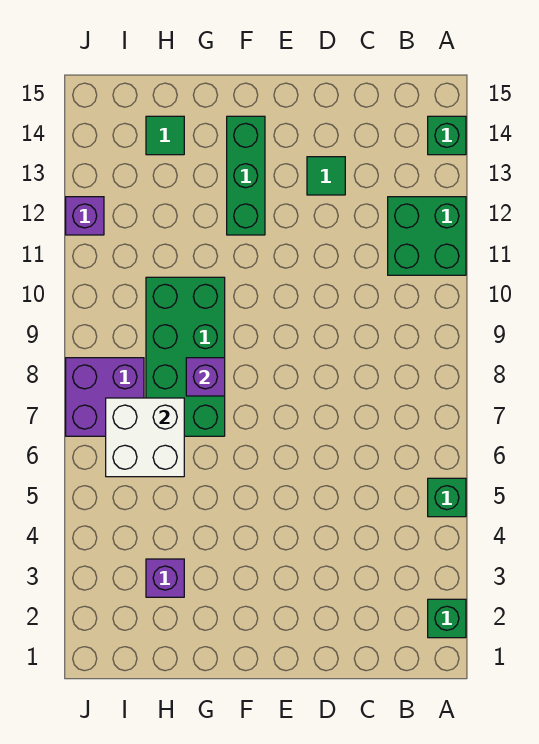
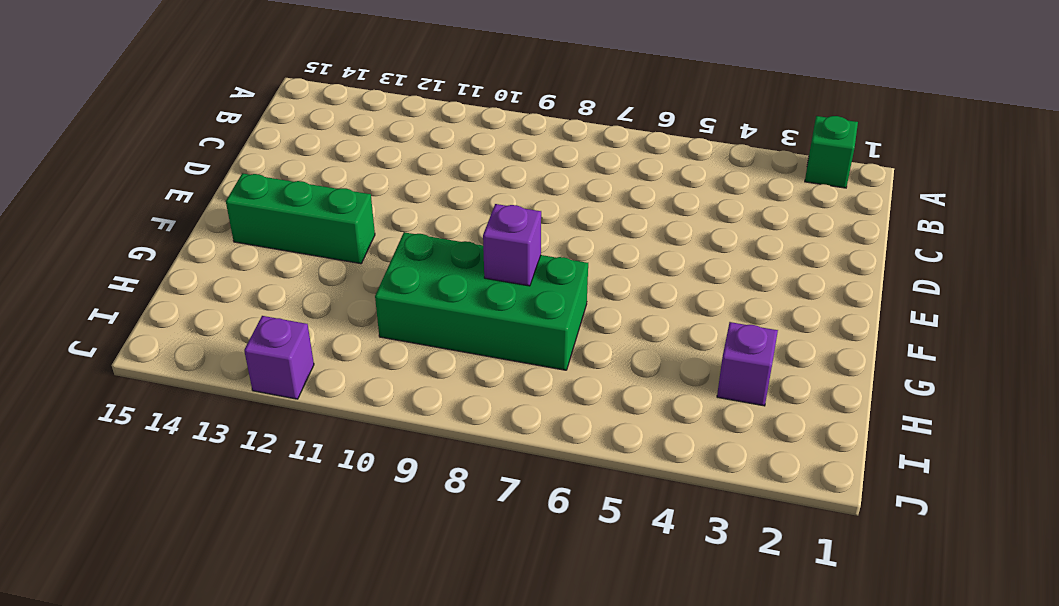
none -> green 1x1 brick [428,478,466,517]
none -> green 2x2 brick [388,197,466,275]
none -> green 1x1 brick [428,116,466,155]

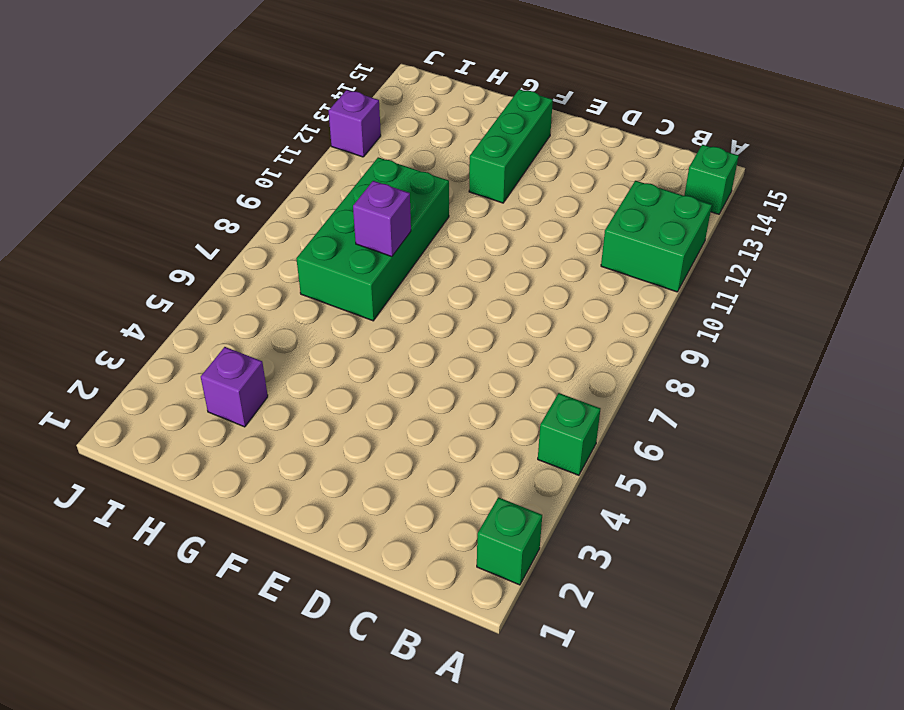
none -> green 1x1 tile [307,157,345,195]
none -> green 1x1 tile [146,116,184,155]
none -> purple 2x2 brick [66,358,144,436]

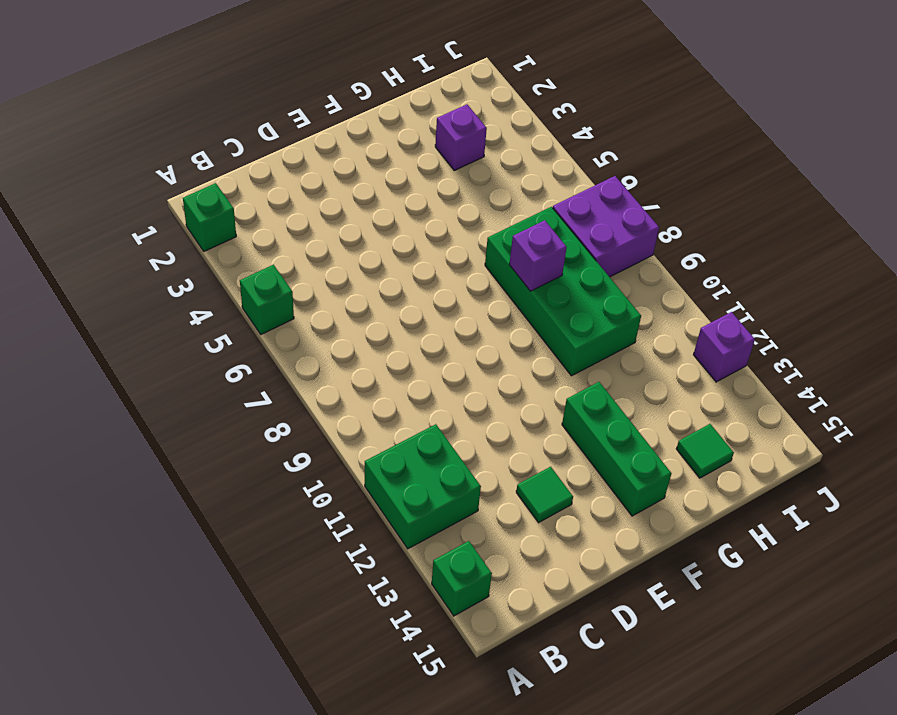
none -> white 2x2 brick [106,398,184,477]

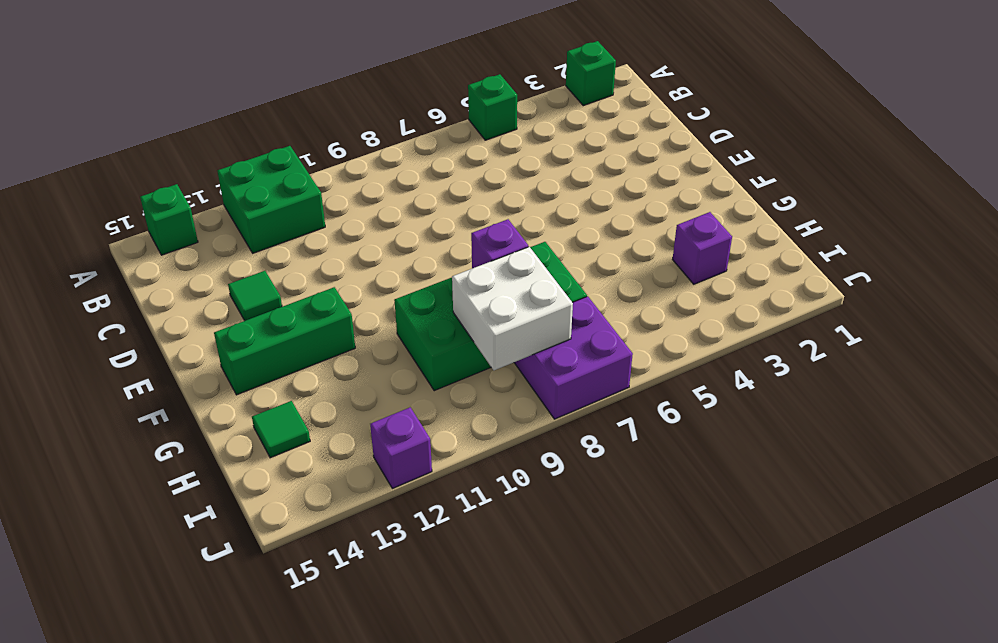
white 2x2 brick [452,247,573,370] -> white 2x2 brick moved to [106,398,184,477]

